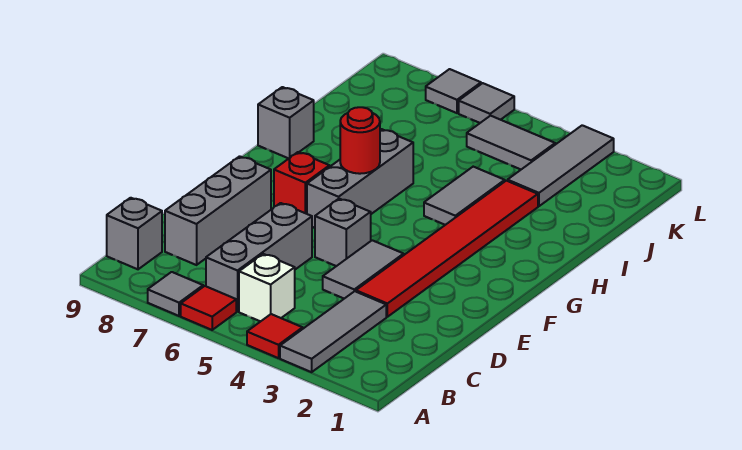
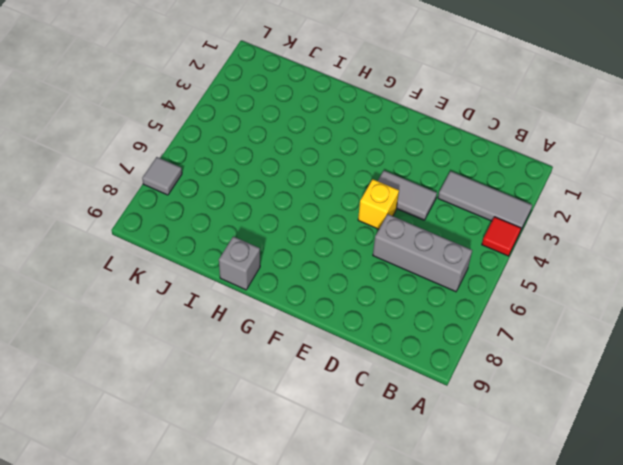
yellow 1x1 brick [358,179,399,229] -> grey 1x1 brick [315,199,371,266]
none -> red 1x1 tile [181,286,236,330]
none -> grey 1x1 tile [148,272,203,316]
none -> white 1x1 brick [239,254,295,322]

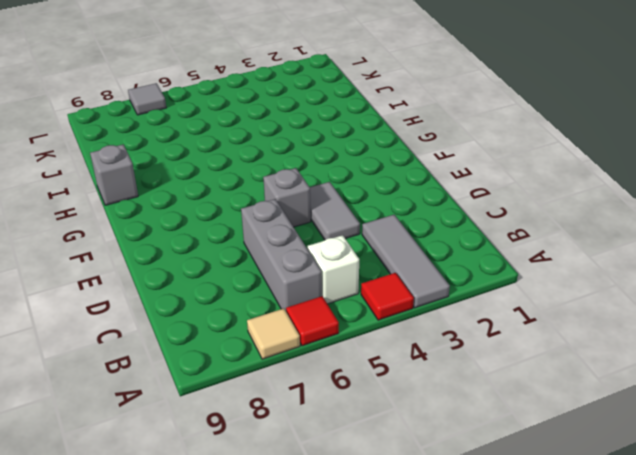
tan 1x1 tile [247,308,300,359] -> grey 1x1 tile [148,272,203,316]
none -> grey 1x1 brick [107,198,162,269]
none -> grey 1x3 brick [165,156,271,265]
none -> red 1x6 tile [356,181,538,317]

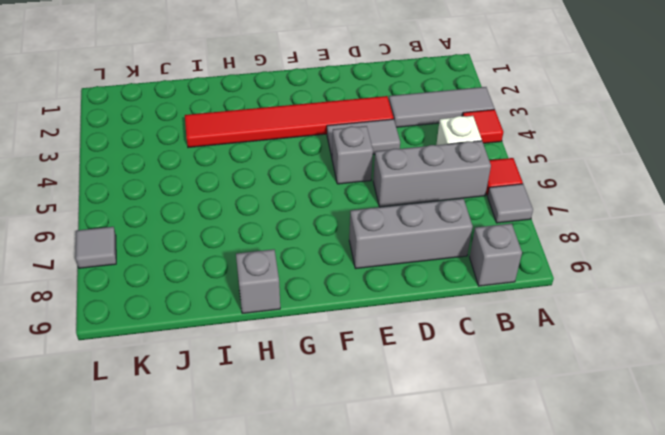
none -> grey 1x3 brick [307,129,413,228]
none -> red 1x1 brick [274,152,330,214]
none -> grey 1x2 tile [424,167,505,225]

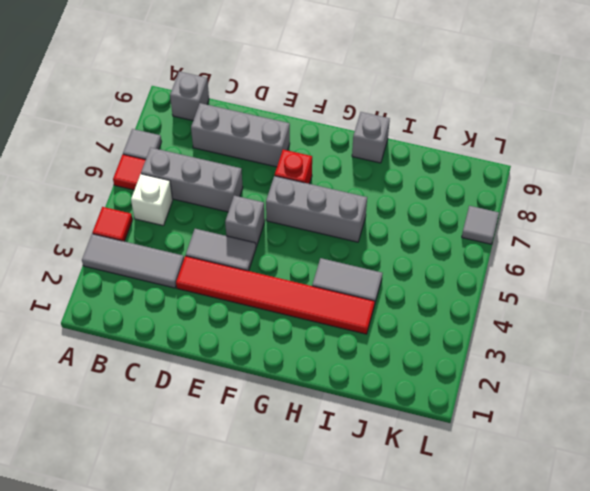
none -> grey 1x3 tile [508,125,614,206]
none -> grey 1x2 tile [467,116,555,169]
none -> grey 1x1 tile [459,83,514,123]

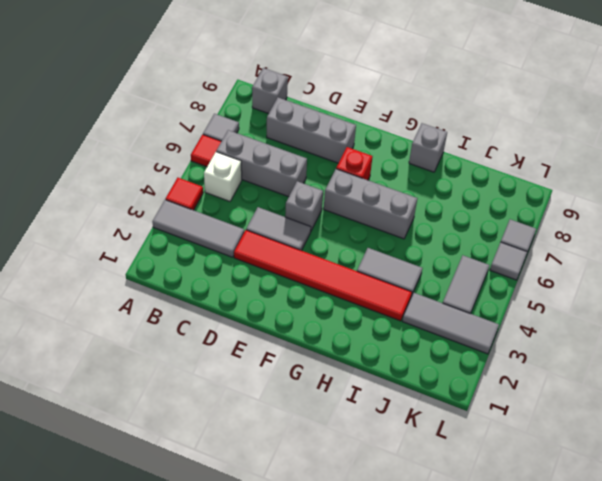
none -> red 1x1 round brick [340,107,380,174]

